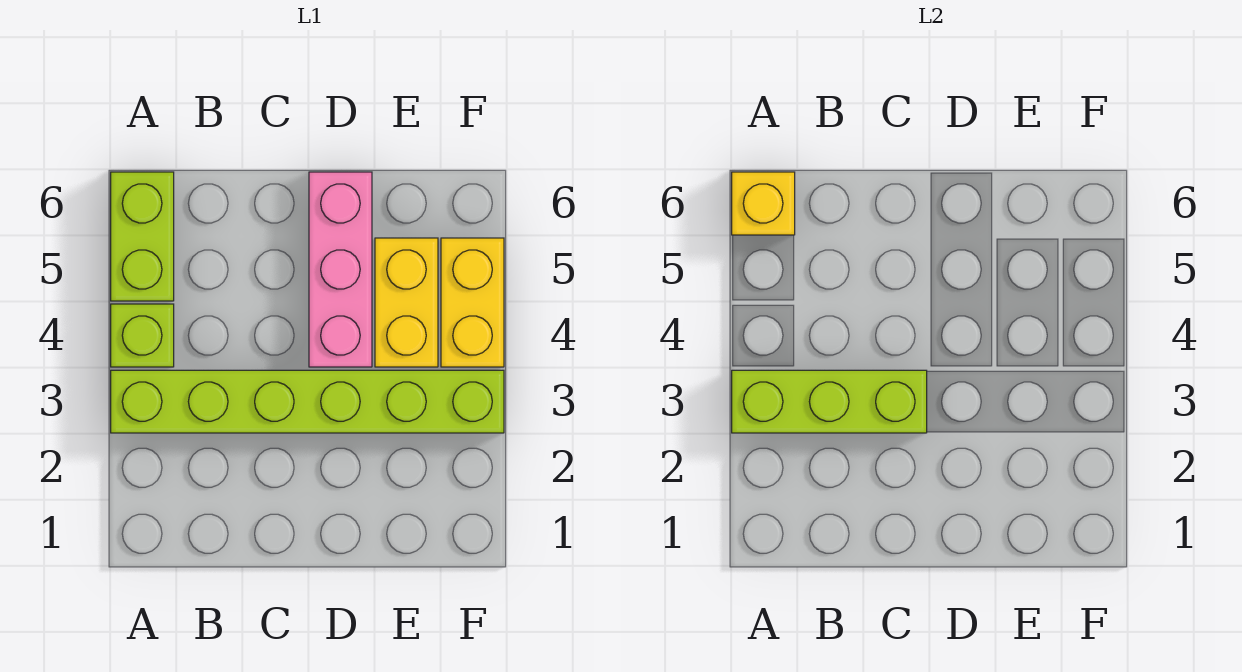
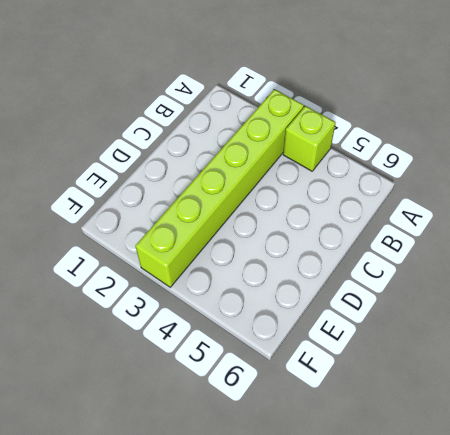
none -> lime 1x2 brick [111,172,174,301]
none -> pink 1x3 brick [309,172,372,367]

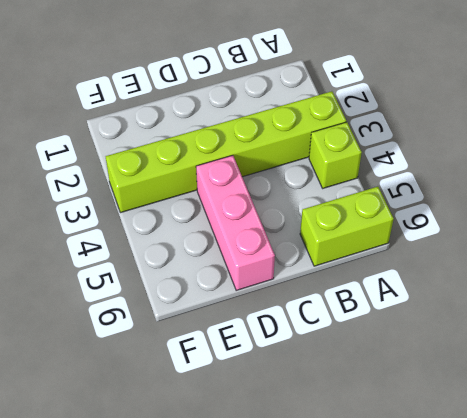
lime 1x2 brick [300,187,394,266] -> lime 1x2 brick turned to [111,172,174,301]
none -> yellow 1x2 brick [375,238,438,367]
none -> yellow 1x2 brick [441,238,504,367]

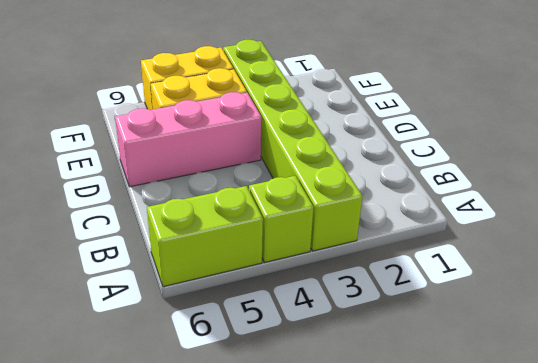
none -> lime 1x3 brick [732,370,927,433]
none -> yellow 1x1 brick [732,172,795,235]

